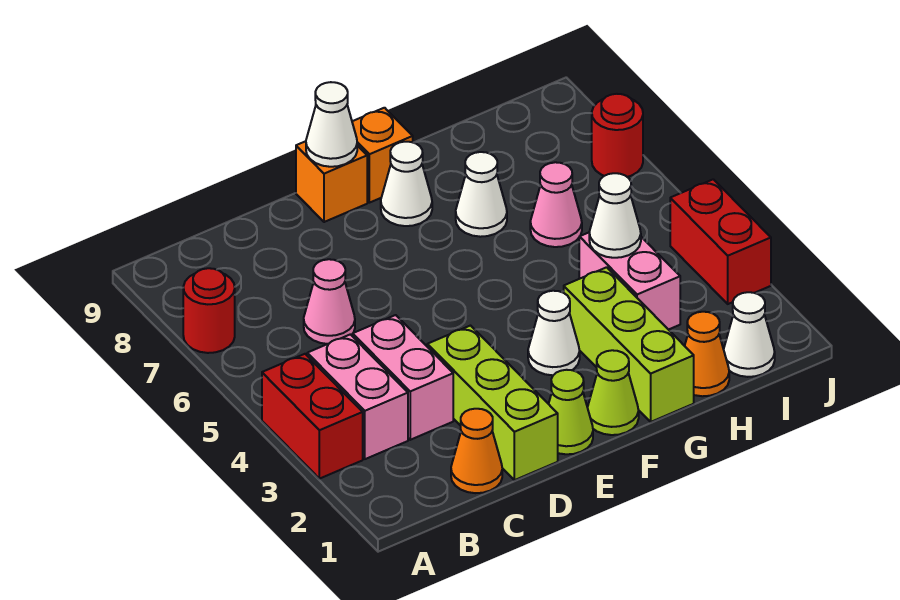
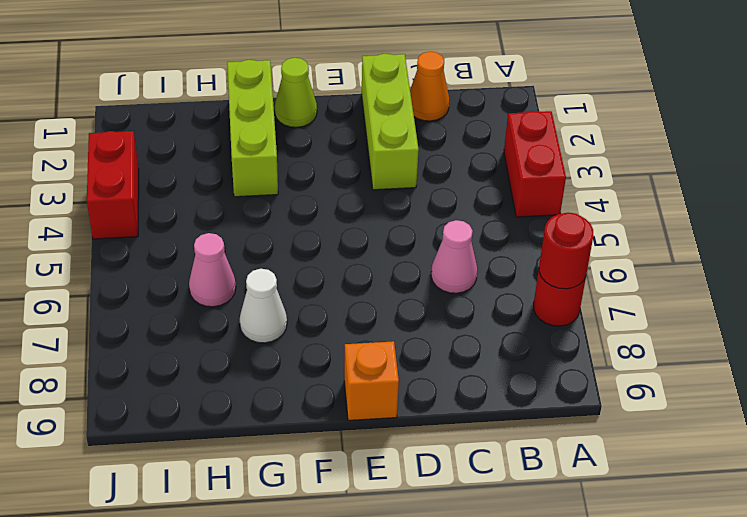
red 1x1 round brick [539,213,593,289] -> red 1x1 round brick moved to [592,94,643,177]
none -> pink 1x2 brick [307,334,408,459]
none -> pink 1x2 brick [353,315,453,440]
none -> lime 1x1 cone [549,370,593,454]

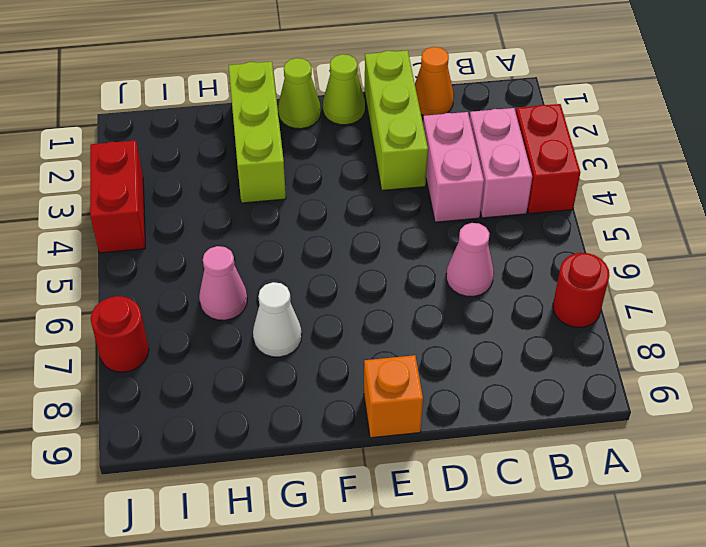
none -> white 1x1 cone [528,291,580,375]
none -> white 1x1 cone [381,142,432,226]
none -> orange 1x1 brick [352,108,413,203]

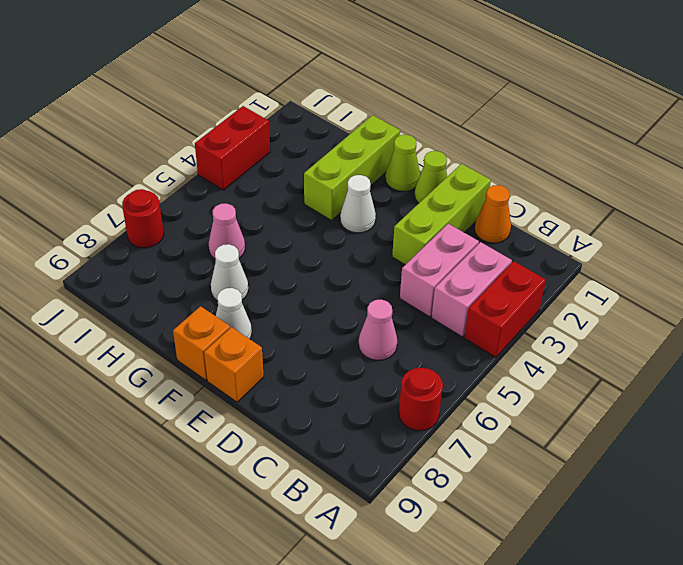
none -> orange 1x1 cone [685,312,729,396]
none -> pink 1x2 brick [579,233,680,330]
none -> white 1x1 cone [724,292,775,377]

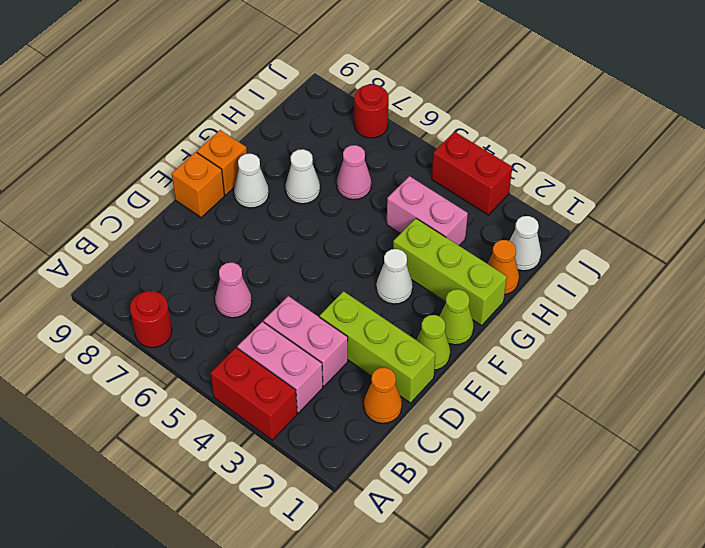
none -> white 1x1 cone [306,82,357,167]
none -> white 1x1 cone [589,173,641,258]

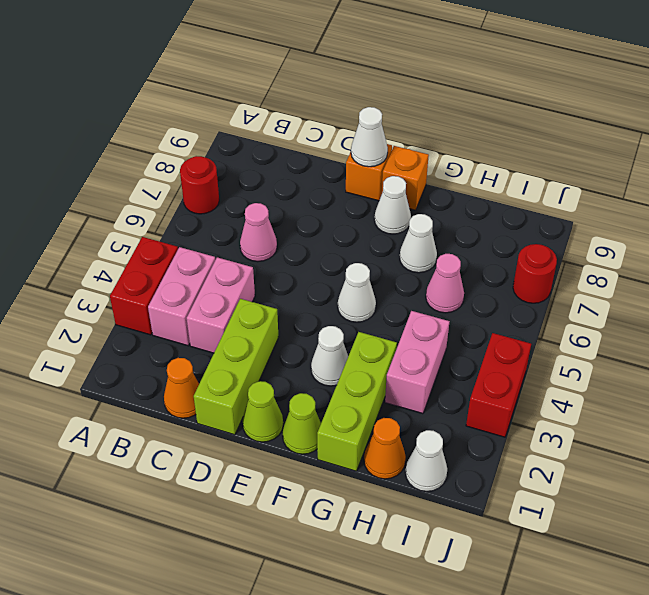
white 1x1 cone [338,263,376,322] -> white 1x1 cone moved to [589,173,641,258]

